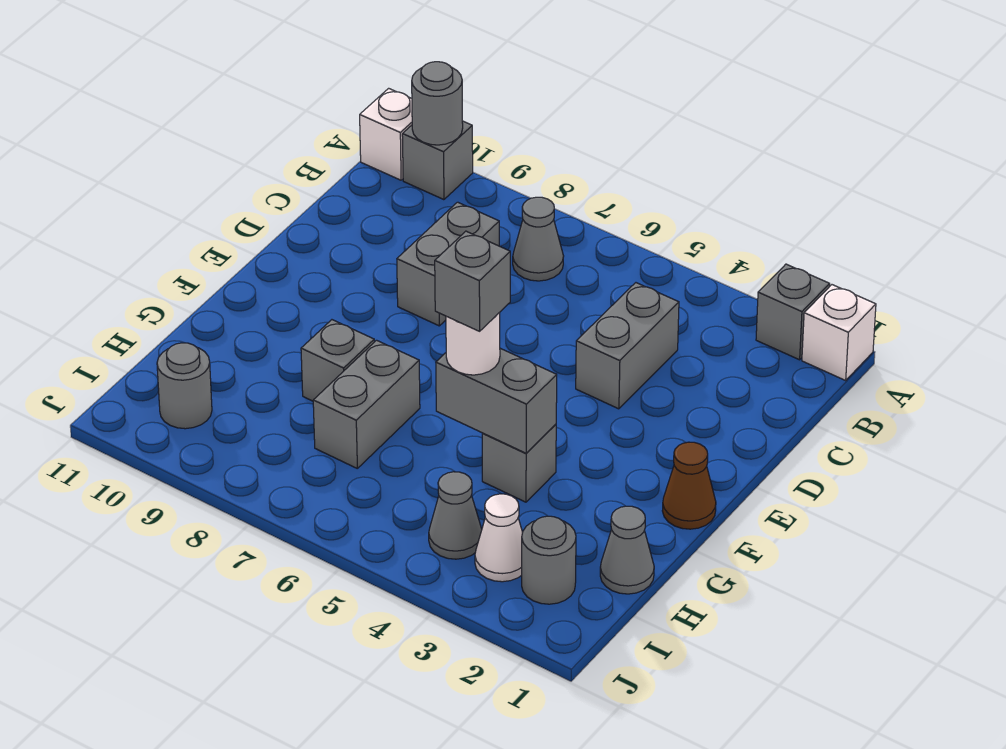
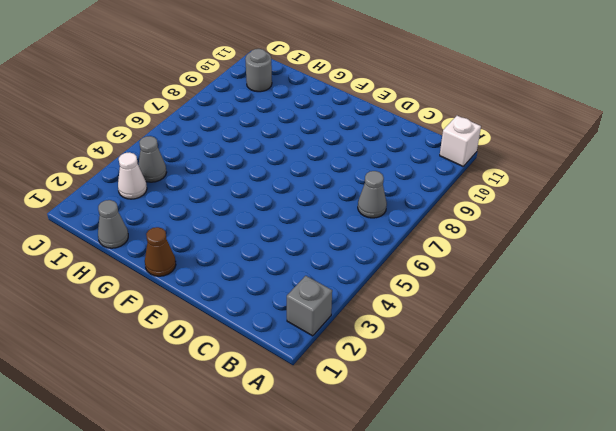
none -> white 1x1 brick [802,285,876,380]
none -> grey 1x1 brick [402,121,473,200]
none -> grey 1x2 brick [576,283,679,409]

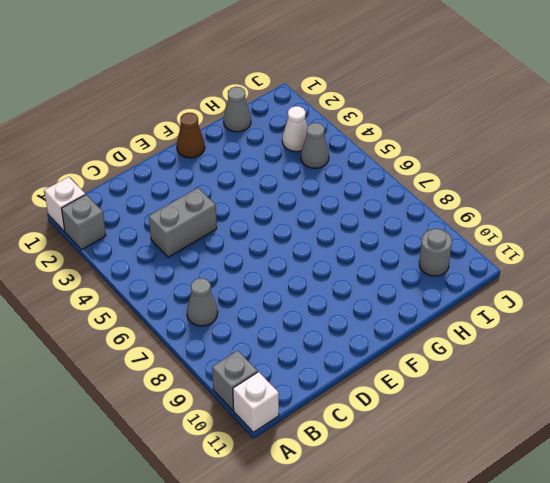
none -> grey 1x2 brick [397,202,499,326]
none -> grey 1x1 brick [482,424,556,502]
none -> grey 1x2 brick [313,340,420,468]

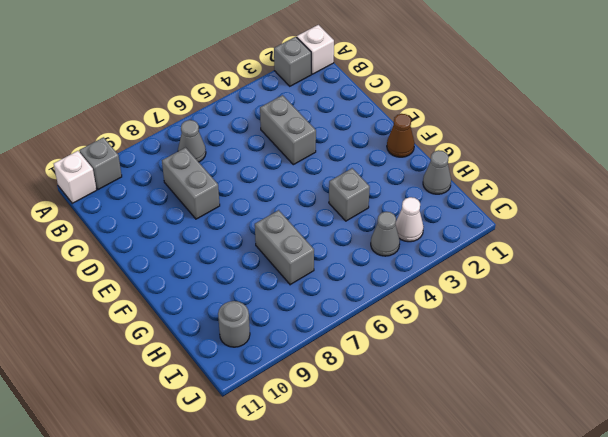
none -> grey 1x1 brick [301,320,374,401]
none -> grey 1x1 round brick [522,516,576,604]
none -> grey 1x1 round brick [412,62,463,145]

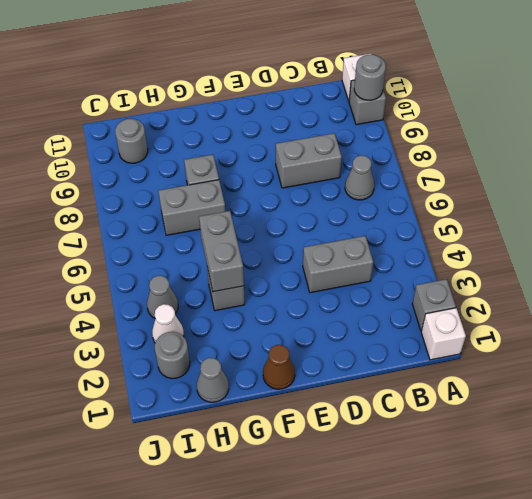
none -> white 1x1 round brick [446,313,500,375]
none -> grey 1x1 brick [435,231,510,331]

